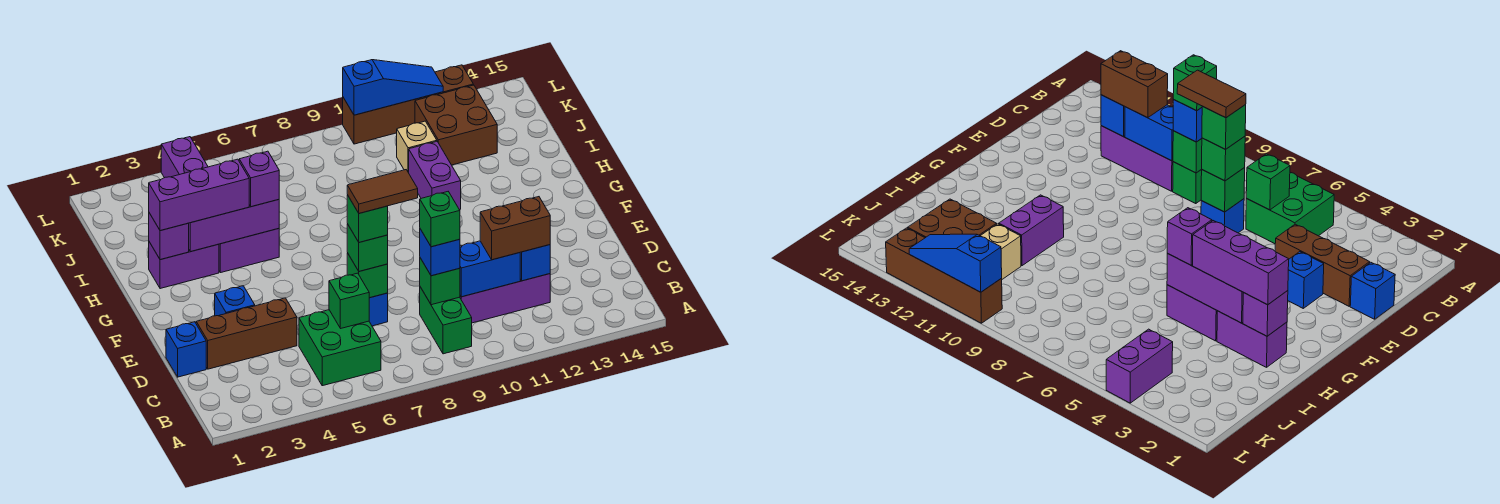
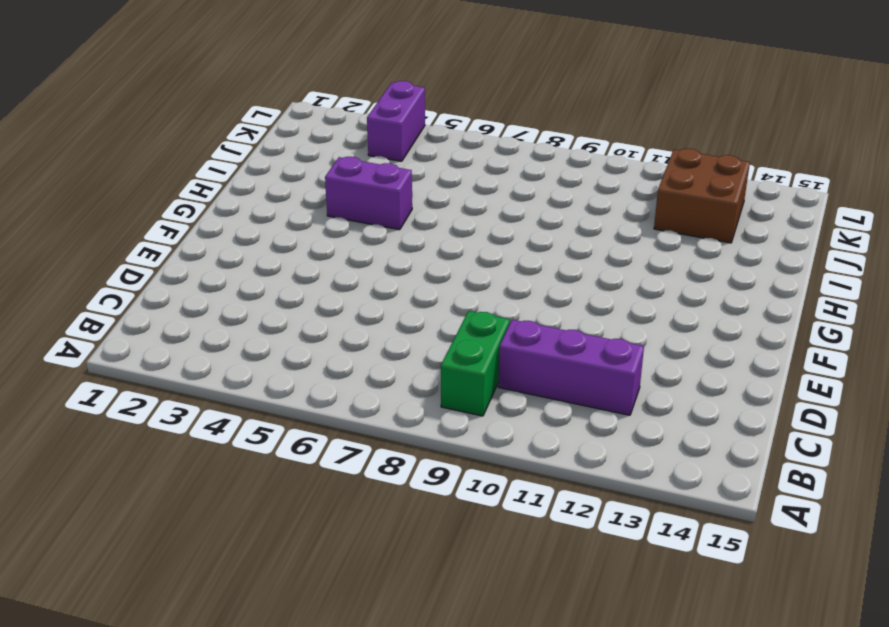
none -> green 2x2 brick [299,310,381,386]
none -> blue 1x1 brick [166,322,206,377]
none -> brown 1x3 brick [196,298,297,369]
none -> blue 1x1 brick [369,293,388,326]

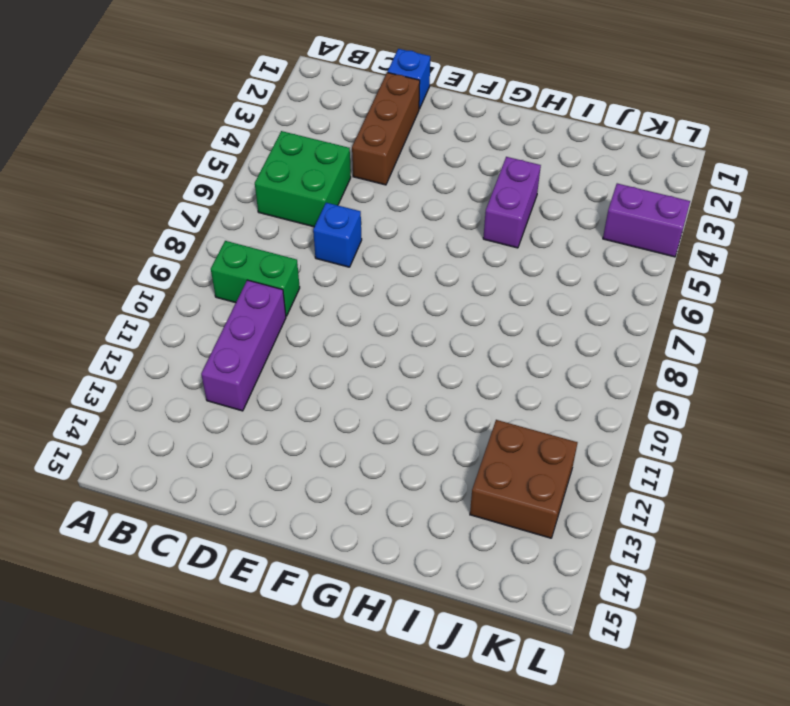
none -> blue 1x1 brick [215,286,255,316]
none -> purple 1x2 brick [149,242,219,289]
none -> purple 1x2 brick [409,142,461,210]
none -> tan 1x1 brick [397,121,437,173]

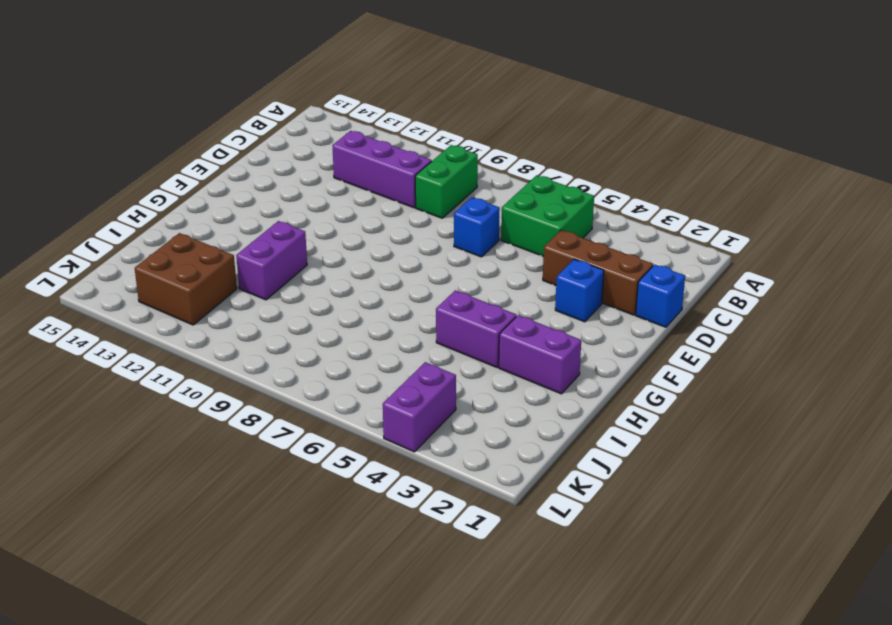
none -> tan 1x1 brick [397,121,437,173]
none -> brown 1x4 brick [343,65,473,144]
none -> green 1x1 brick [329,273,369,328]
none -> green 1x1 brick [420,258,460,305]

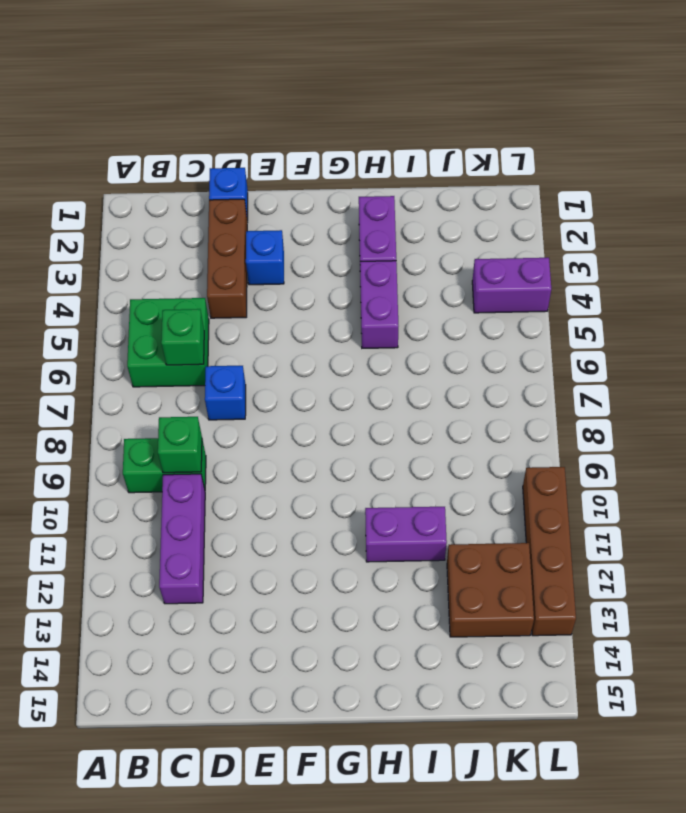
none -> tan 1x1 brick [397,121,437,173]
none -> blue 1x2 brick [460,241,520,297]
none -> blue 1x1 brick [520,245,550,281]
none -> green 1x1 brick [347,253,388,298]

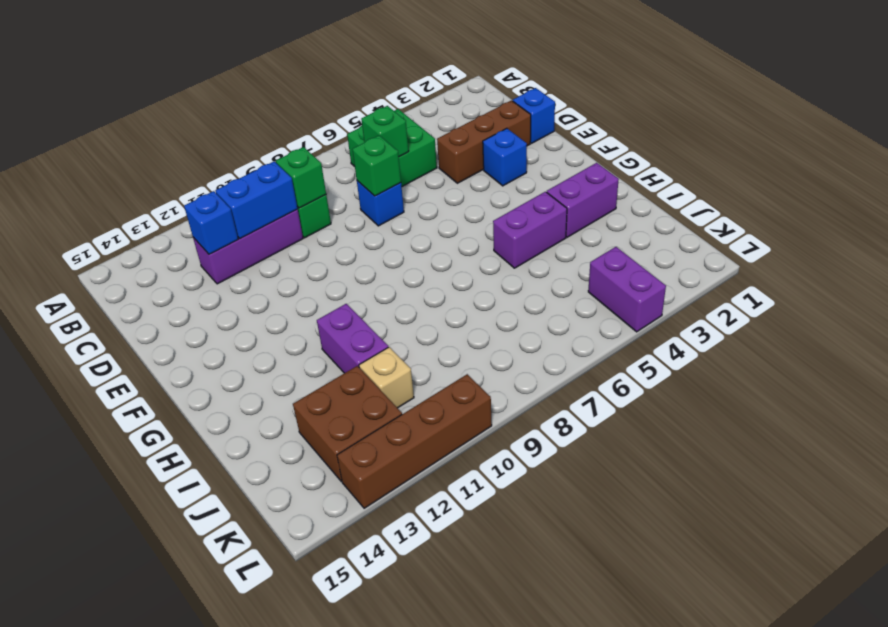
none -> purple 1x1 brick [149,213,189,260]
none -> purple 1x3 brick [189,200,279,252]
none -> blue 1x3 slope [343,60,443,115]
none -> blue 1x1 brick [420,229,460,276]

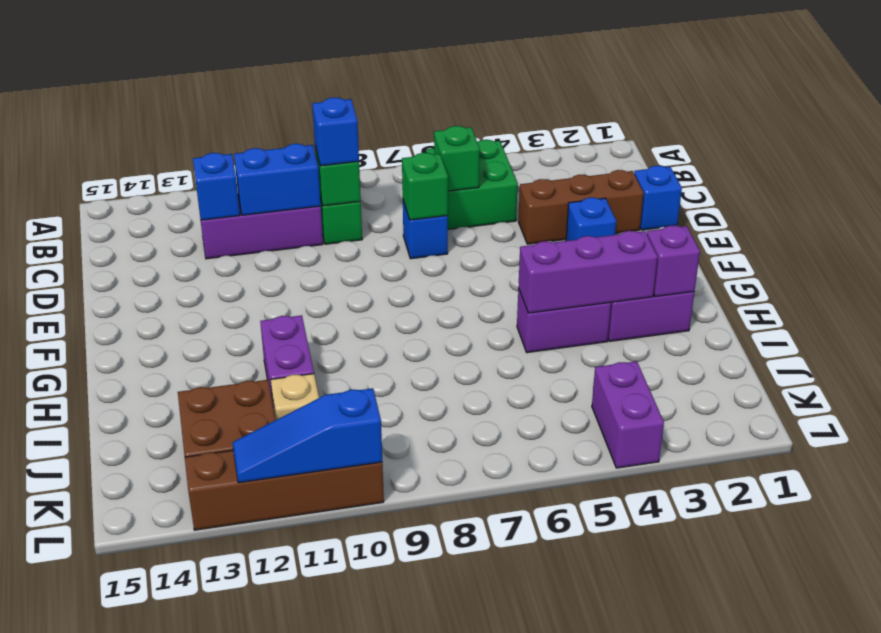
none -> brown 1x2 brick [480,197,550,260]
none -> green 1x1 brick [347,224,388,271]
none -> purple 1x3 brick [149,159,249,231]
none -> purple 1x1 brick [239,151,279,207]

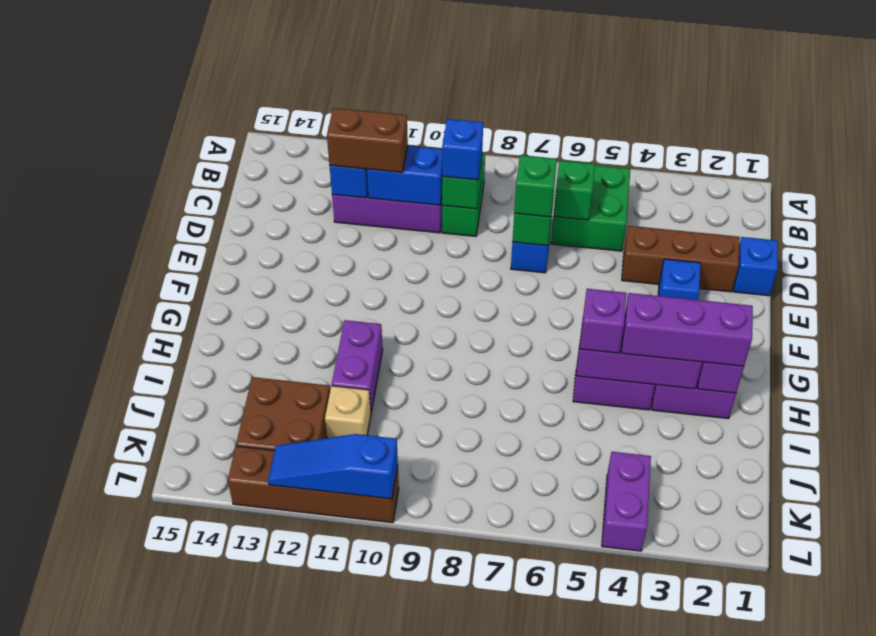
none -> green 1x1 brick [420,192,460,247]
none -> green 1x1 brick [347,195,388,242]
none -> brown 1x2 tile [347,170,418,213]

